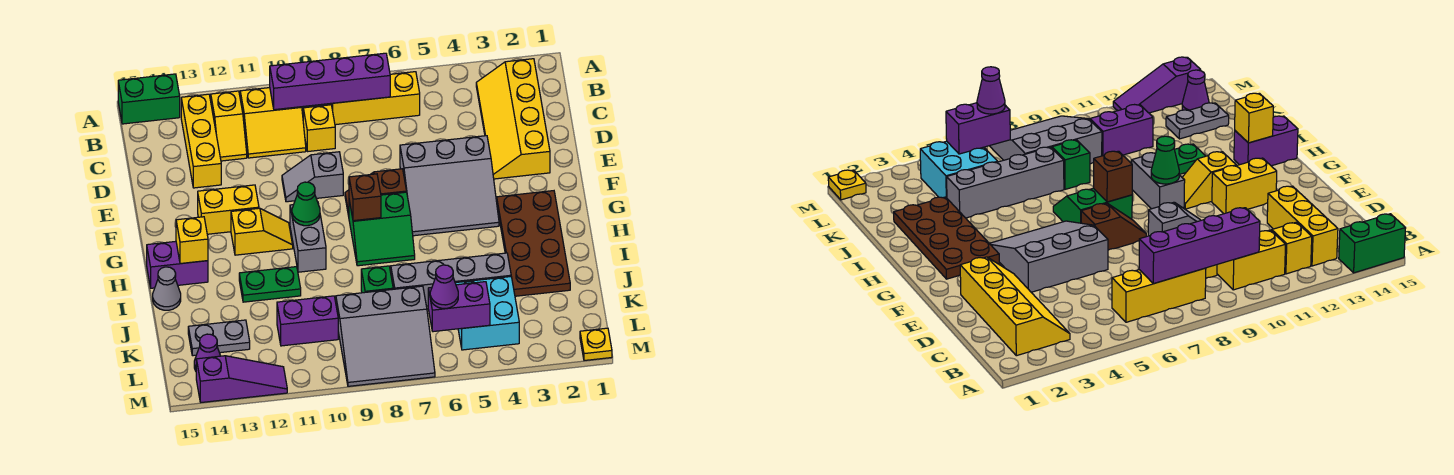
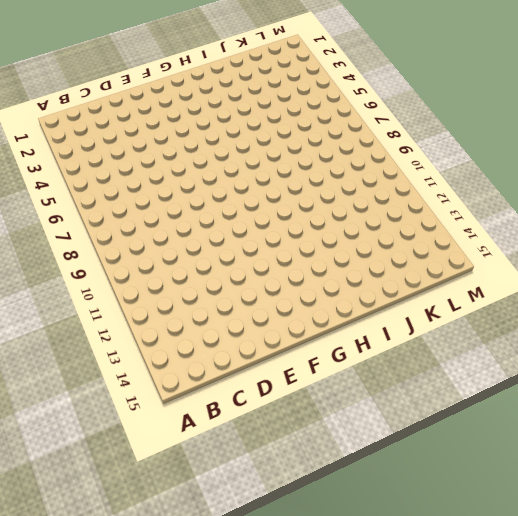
none -> green 1x2 brick [118,74,180,124]
none -> yellow 2x4 slope [476,59,550,179]
none -> yellow 1x3 brick [329,72,420,125]
none -> yellow 2x2 slope [240,88,306,158]

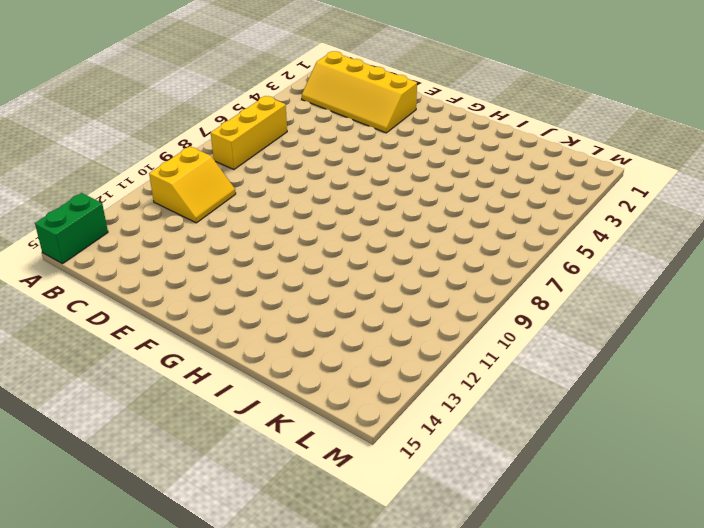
none -> yellow 1x2 slope [211,91,247,161]
none -> yellow 1x3 brick [181,94,221,188]
none -> yellow 1x1 brick [303,105,335,152]
none -> grey 3x3 slope [400,136,499,236]

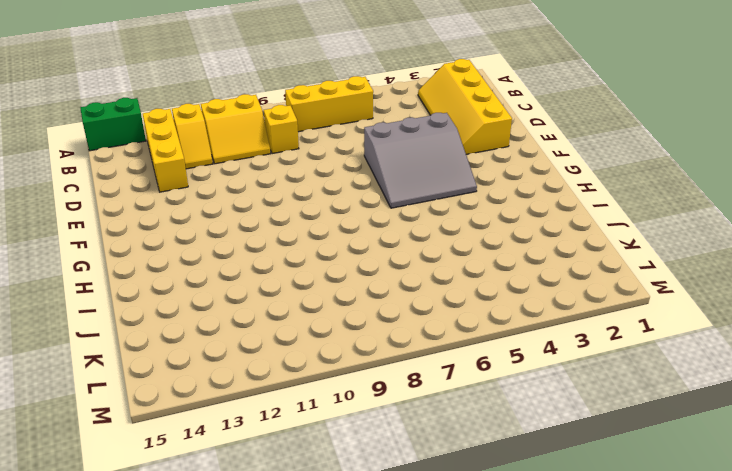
none -> grey 1x2 slope [282,152,343,202]
none -> brown 1x2 slope [345,169,407,216]
none -> yellow 1x2 brick [198,185,259,234]
none -> brown 2x4 plate [497,191,570,296]

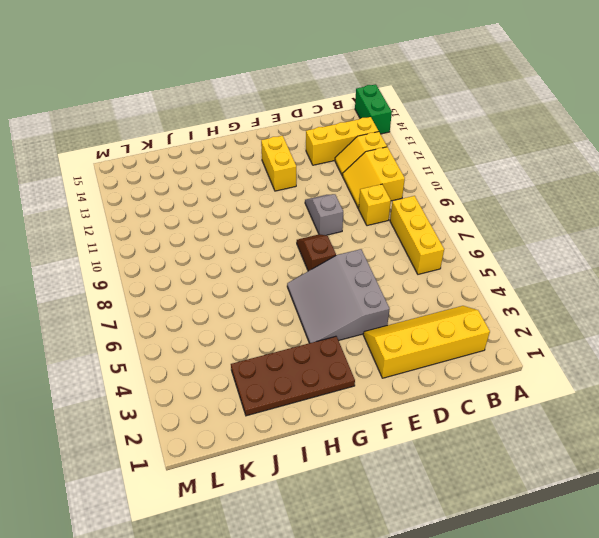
none -> green 2x2 slope [349,192,415,266]
none -> grey 1x2 brick [290,205,326,272]
none -> yellow 1x2 slope [231,208,293,255]
none -> purple 1x2 brick [147,241,208,288]

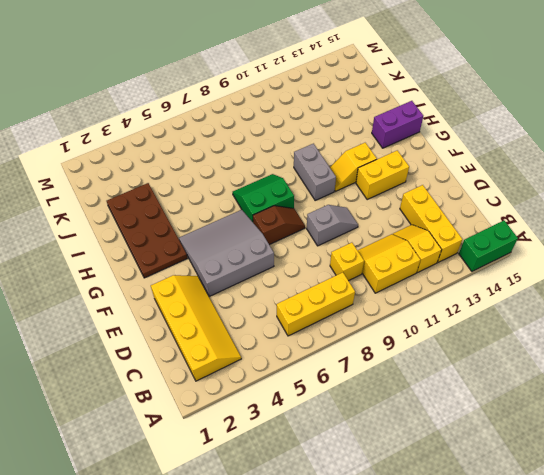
none -> green 1x2 plate [239,267,301,302]
none -> grey 1x1 cone [153,267,181,310]
none -> grey 1x4 brick [391,253,511,306]
none -> green 1x1 brick [361,266,393,293]

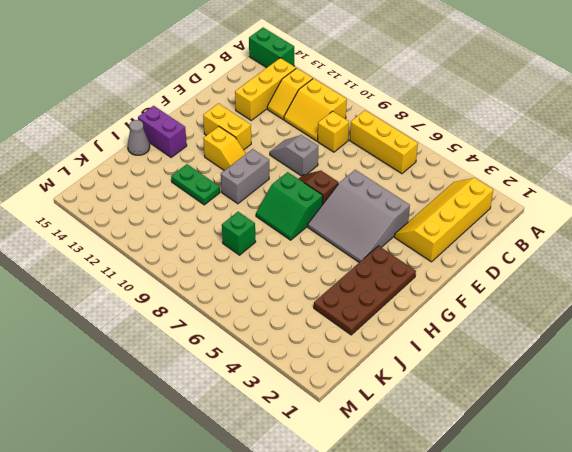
none -> grey 1x4 brick [391,253,511,306]
none -> cyan 2x2 brick [455,277,519,350]
none -> grey 3x3 slope [336,286,435,386]
none -> purple 1x2 brick [277,296,338,346]

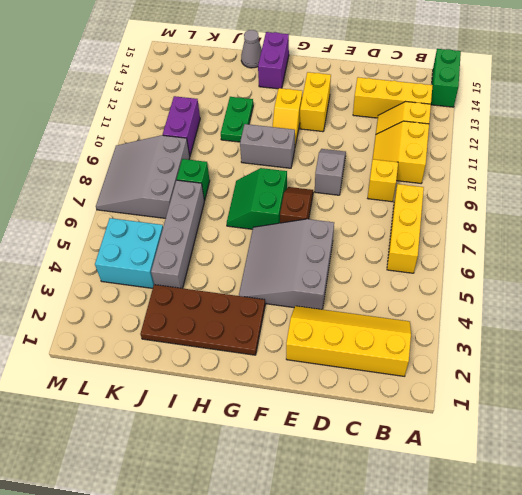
none -> grey 1x2 plate [188,320,250,356]
none -> purple 1x1 cone [194,334,220,371]
none -> yellow 1x1 plate [580,328,612,361]
none -> purple 1x3 slope [196,356,287,402]

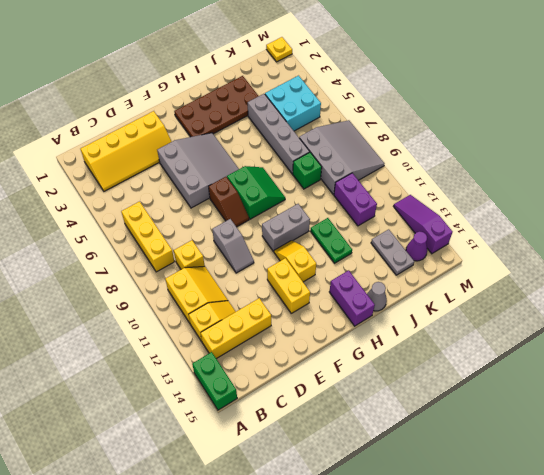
none -> purple 1x4 brick [270,53,390,110]
none -> brown 1x1 brick [349,174,381,221]
none -> green 1x1 cone [292,182,320,226]
none -> yellow 1x1 brick [176,217,208,264]

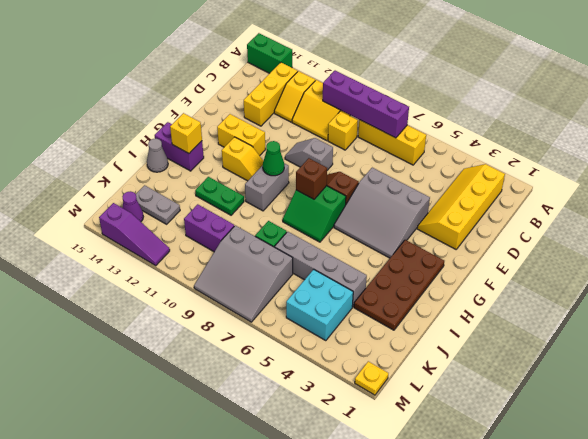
none -> purple 1x2 brick [428,282,490,332]
none -> purple 1x1 cone [430,265,458,308]

